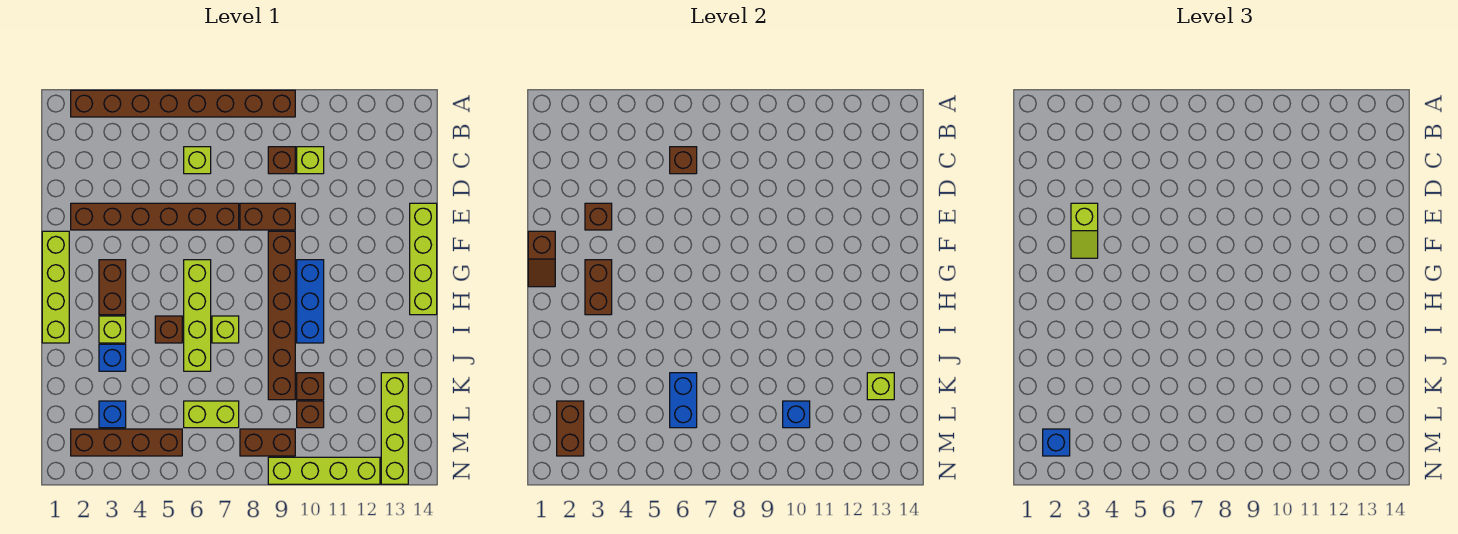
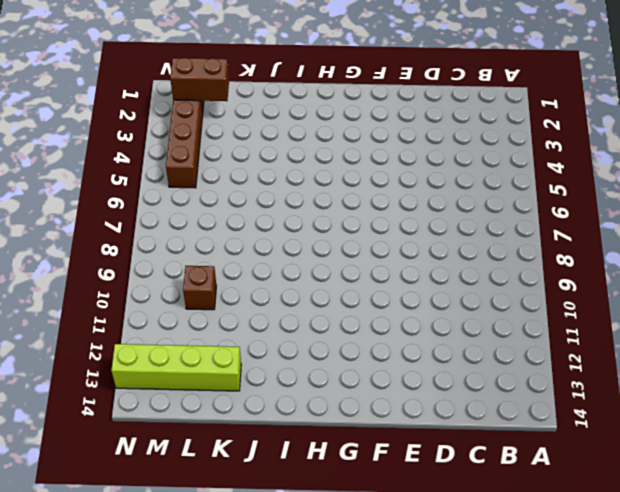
none -> brown 1x8 brick [71,90,295,117]
none -> lime 1x1 brick [184,147,211,174]
none -> brown 1x1 brick [268,147,295,174]
none -> lime 1x1 brick [297,147,324,174]

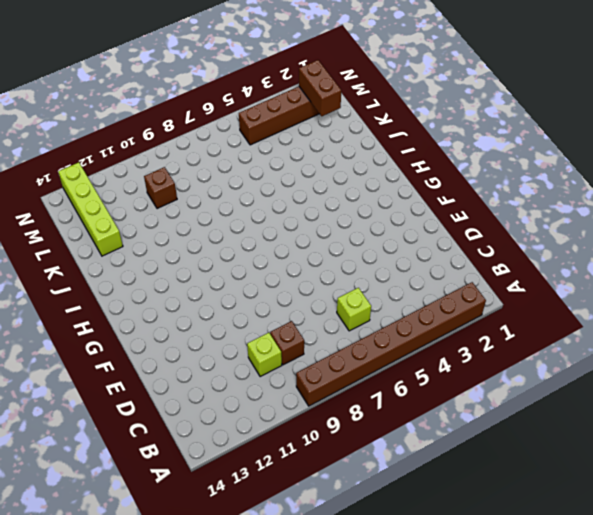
none -> brown 1x6 brick [71,203,239,230]
none -> brown 1x2 brick [240,203,295,230]
none -> lime 1x4 brick [410,203,437,315]
none -> lime 1x4 brick [42,231,69,343]

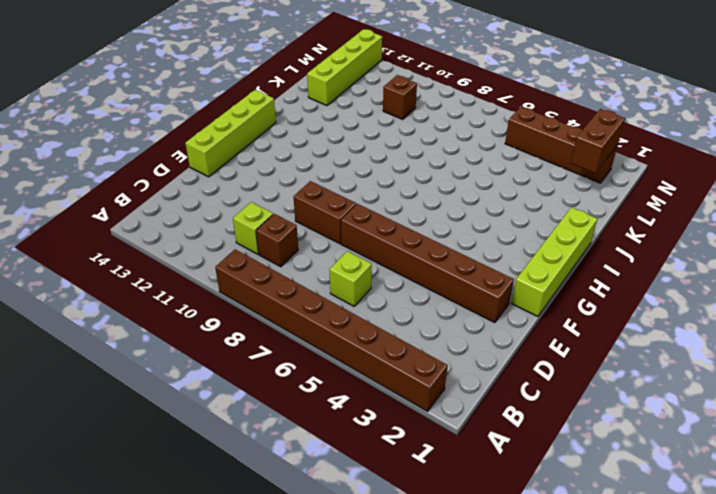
none -> brown 1x6 brick [268,231,295,400]
none -> brown 1x2 brick [99,260,126,315]
none -> lime 1x4 brick [184,260,211,371]
none -> blue 1x3 brick [297,260,324,343]

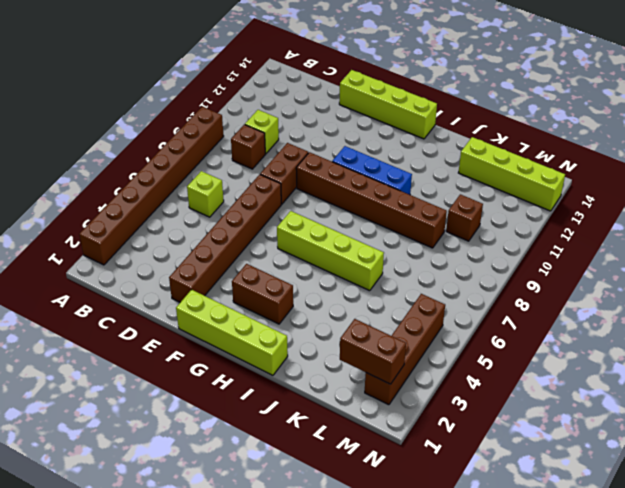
none -> lime 1x1 brick [99,316,126,343]
none -> brown 1x1 brick [155,316,182,343]
none -> lime 1x1 brick [212,316,239,343]
none -> blue 1x1 brick [99,344,126,371]

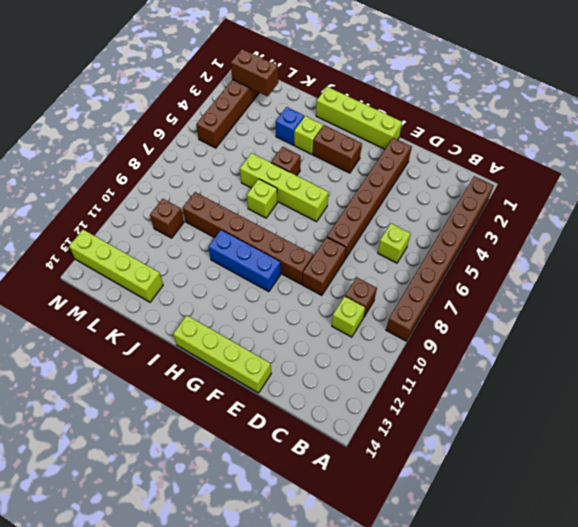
none -> brown 1x1 brick [297,373,324,400]
none -> blue 1x1 brick [99,401,126,428]
none -> lime 1x2 brick [184,401,239,428]
none -> brown 1x2 brick [240,429,295,456]

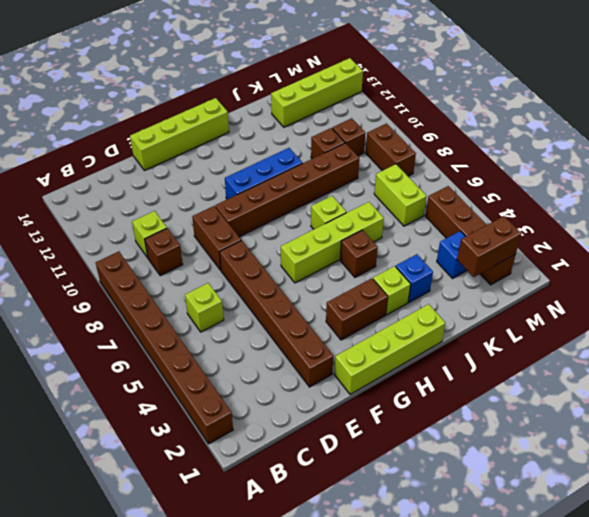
none -> lime 1x4 brick [268,457,380,484]
none -> brown 1x1 brick [670,147,697,174]
none -> brown 1x1 brick [585,203,612,230]
none -> brown 1x2 slope [528,231,555,287]

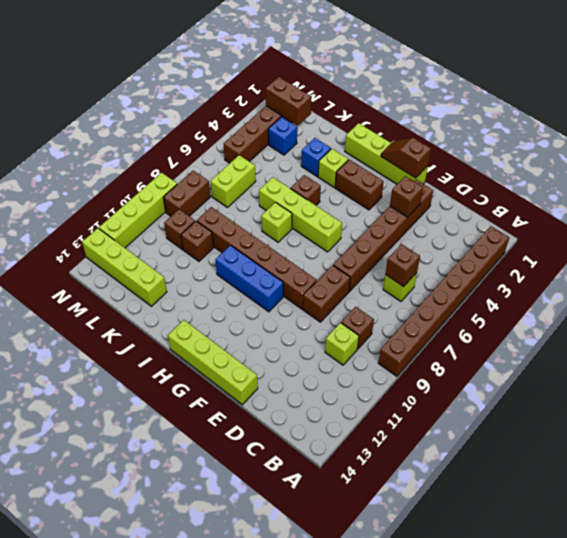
none -> brown 1x2 brick [585,260,612,315]
none -> blue 1x2 brick [670,373,697,428]
none -> lime 1x1 brick [867,373,894,400]
none -> blue 1x1 brick [783,401,810,428]

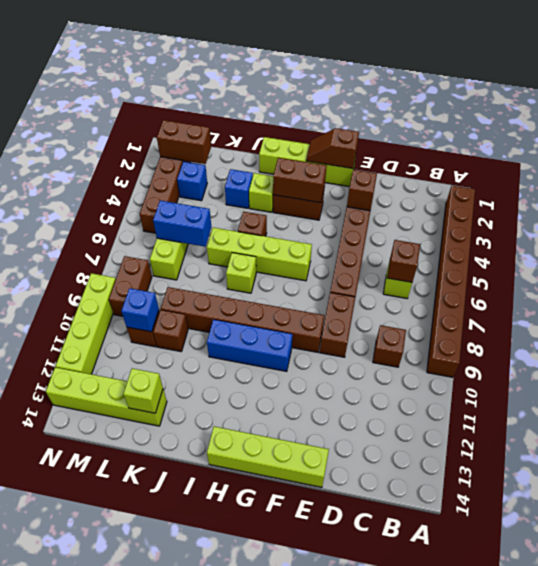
none -> lime 1x1 brick [297,147,324,174]
none -> lime 1x2 slope [1071,203,1098,258]
none -> blue 1x1 brick [1043,429,1070,456]

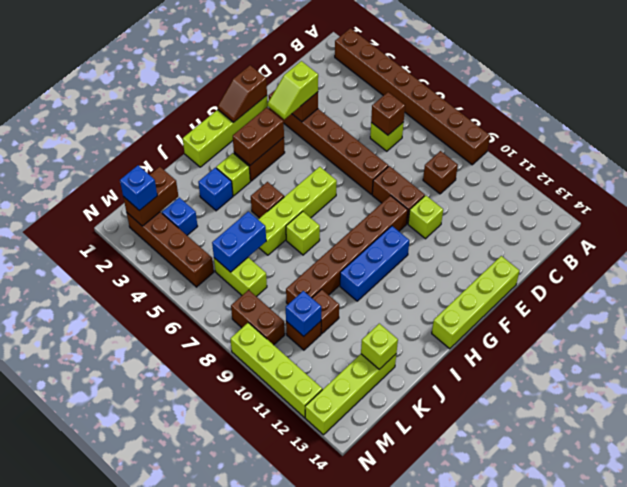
lime 1x1 brick [408,195,443,239] -> lime 1x1 brick moved to [297,147,324,174]

